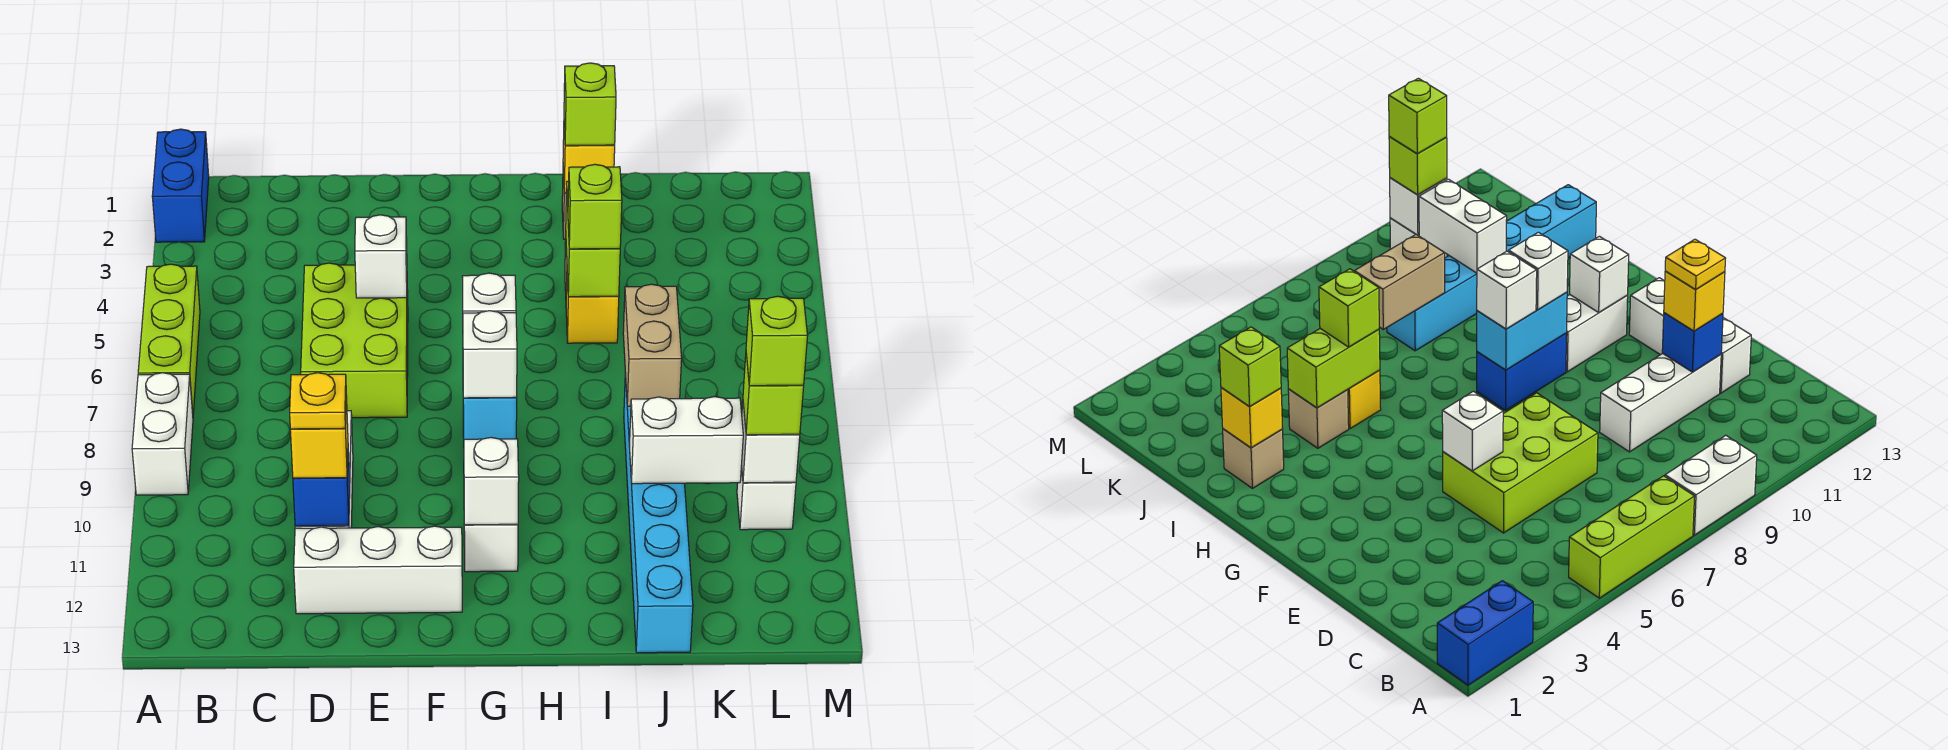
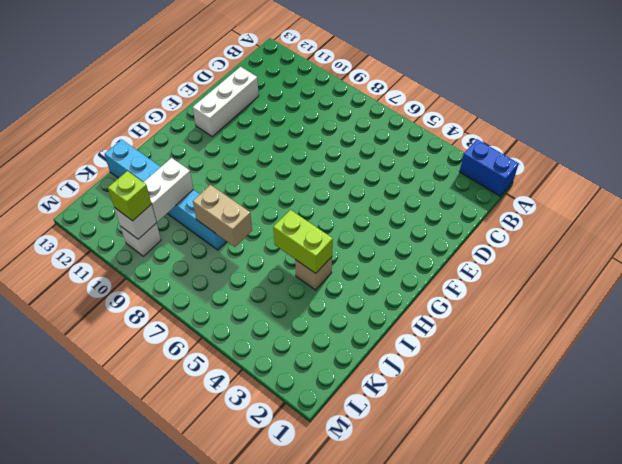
none -> lime 1x3 brick [138,264,200,413]
none -> white 1x2 brick [132,373,193,495]
none -> lime 2x3 brick [301,263,408,418]
none -> white 1x3 brick [1600,353,1721,452]

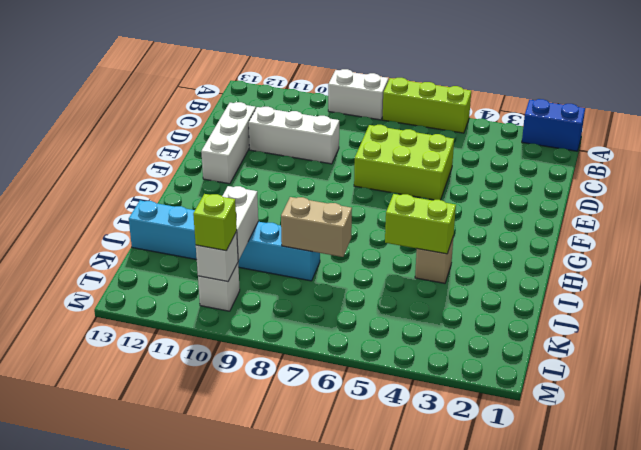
none -> blue 1x2 brick [1477,333,1567,410]
none -> white 1x2 brick [464,524,518,572]
none -> tan 1x1 brick [1223,429,1284,488]
none -> yellow 1x1 brick [566,274,619,343]

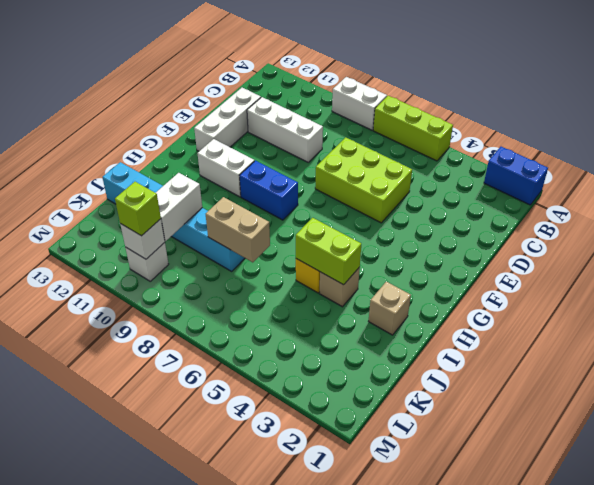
none -> blue 1x1 brick [293,453,350,526]
none -> white 1x1 brick [355,215,407,298]
none -> cyan 1x2 brick [463,397,517,439]
none -> white 1x1 brick [464,438,519,525]

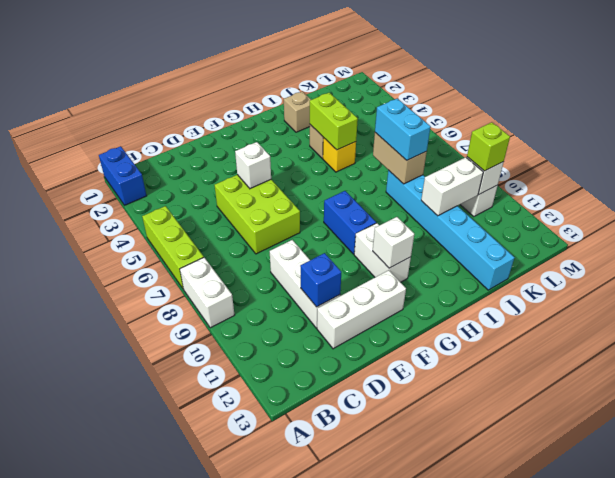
cyan 1x2 brick [375,99,431,160] -> cyan 1x2 brick moved to [463,397,517,439]
none -> yellow 1x1 brick [563,128,615,193]
none -> yellow 1x1 brick [290,396,348,478]
none -> white 1x1 brick [462,273,516,313]
none -> white 1x1 brick [463,311,517,398]

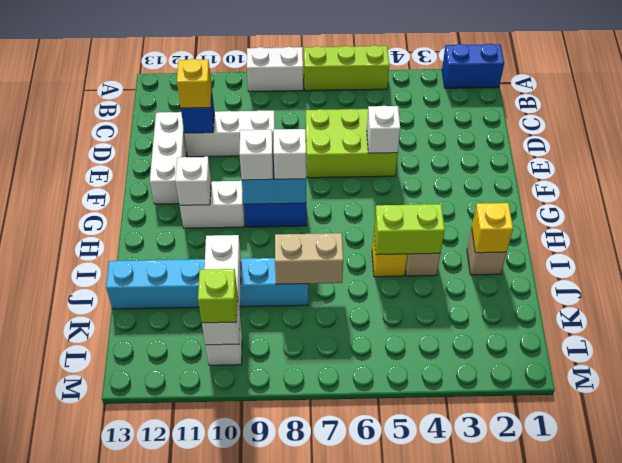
none -> lime 1x1 brick [564,63,616,145]
none -> lime 1x1 brick [568,164,622,249]
none -> yellow 1x1 plate [290,373,346,429]
none -> lime 1x1 brick [746,296,808,386]

